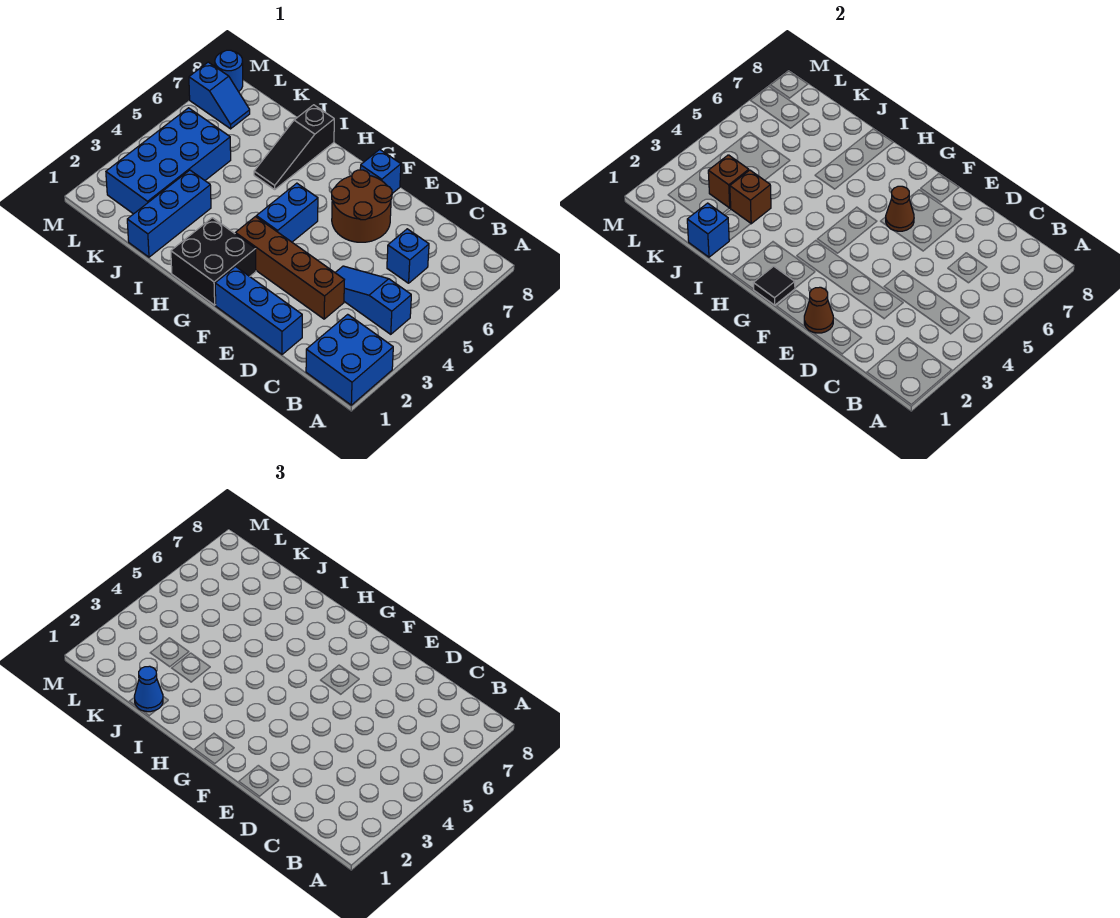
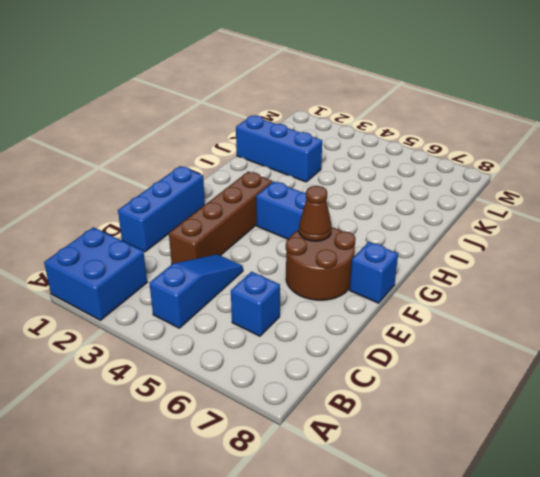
none -> black 2x2 brick [171,218,256,305]
none -> black 1x3 slope [254,105,334,189]
none -> blue 2x4 brick [106,108,231,214]

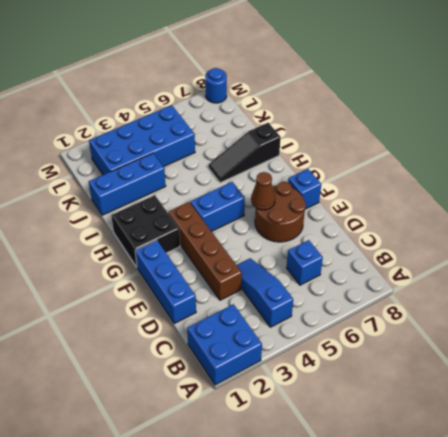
none -> blue 1x2 slope [189,62,250,129]
none -> brown 1x1 cone [804,287,833,333]
none -> black 1x1 tile [753,266,795,305]

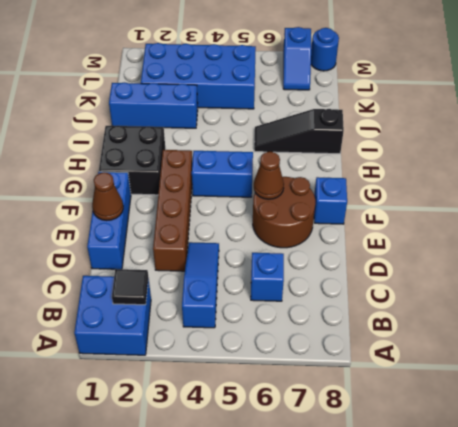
black 1x1 tile [112,269,149,305] -> black 1x1 tile moved to [753,266,795,305]
none -> blue 1x1 brick [687,203,729,257]
none -> brown 1x1 brick [730,170,771,224]
none -> brown 1x1 brick [708,155,749,208]

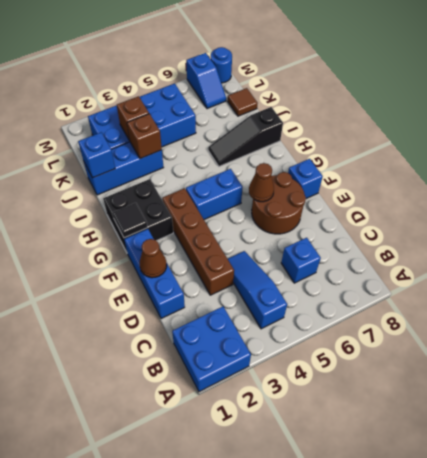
brown 1x1 tile [228,88,258,116] -> none
none -> blue 1x1 cone [134,666,163,712]

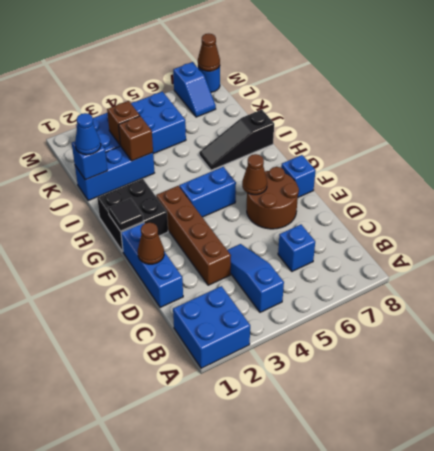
brown 1x1 cone [198,34,220,71] -> none

